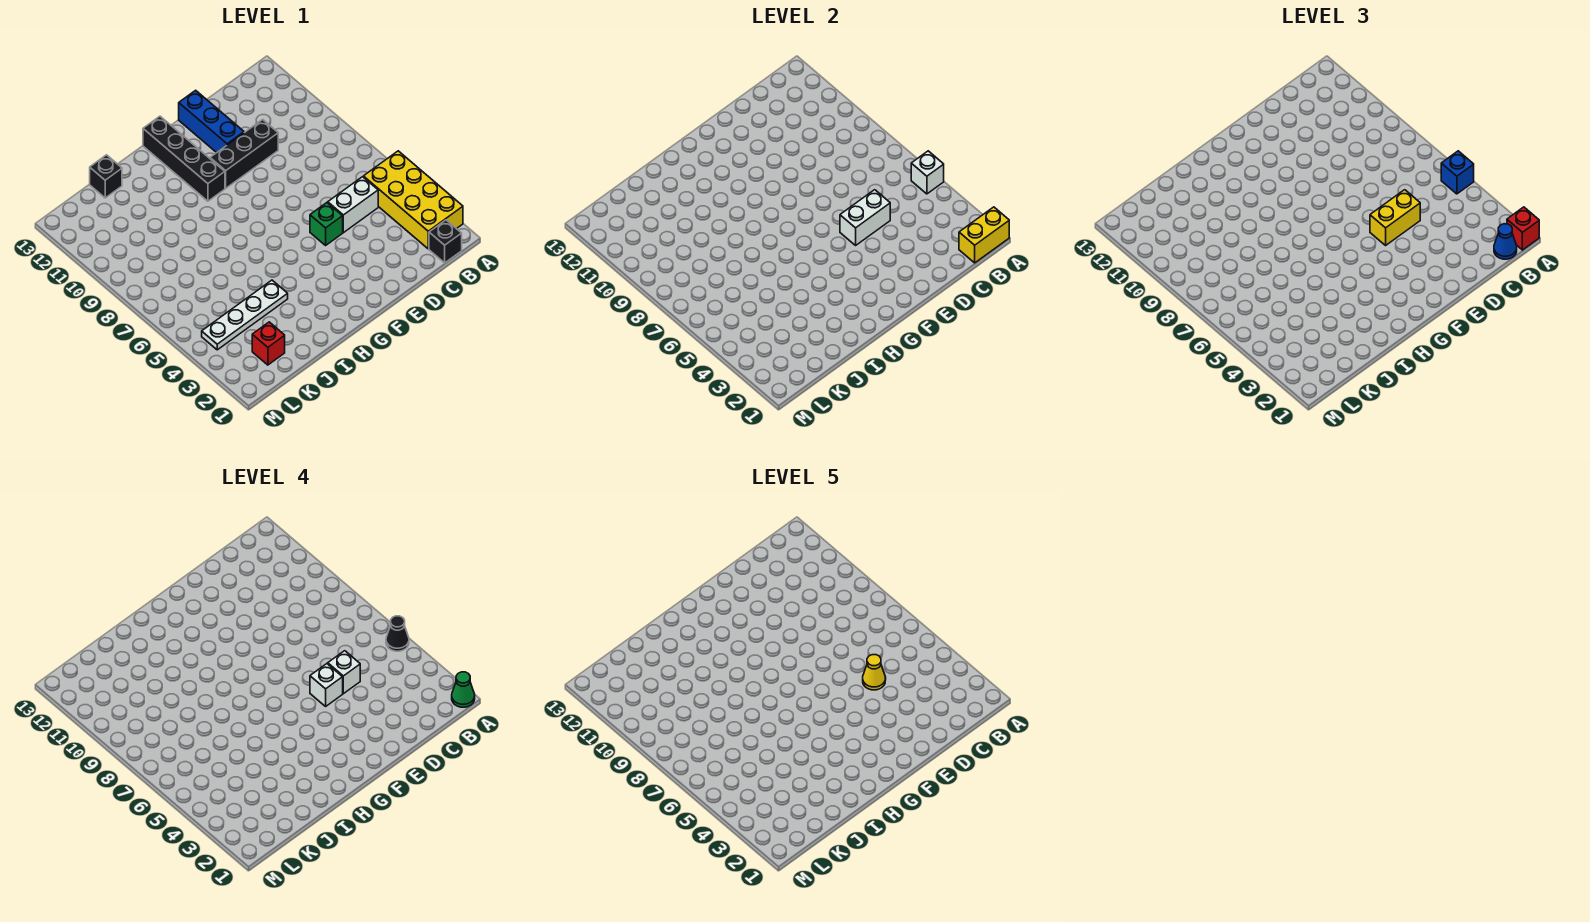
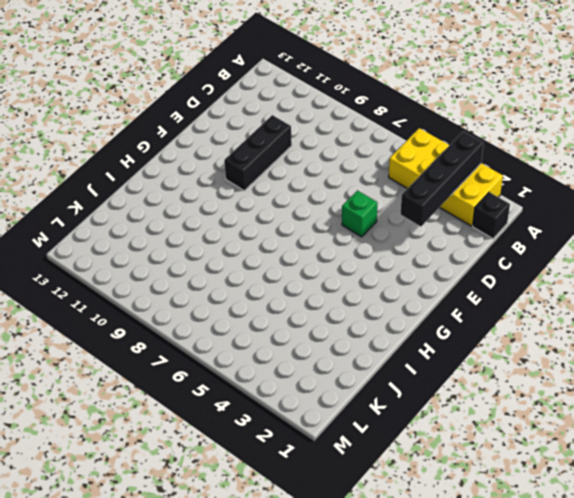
black 1x4 brick [401,131,484,226] -> black 1x4 brick turned to [143,116,225,201]
none -> white 1x2 brick [328,177,378,233]
none -> blue 1x3 brick [179,90,244,153]
none -> white 1x4 plate [202,280,288,350]

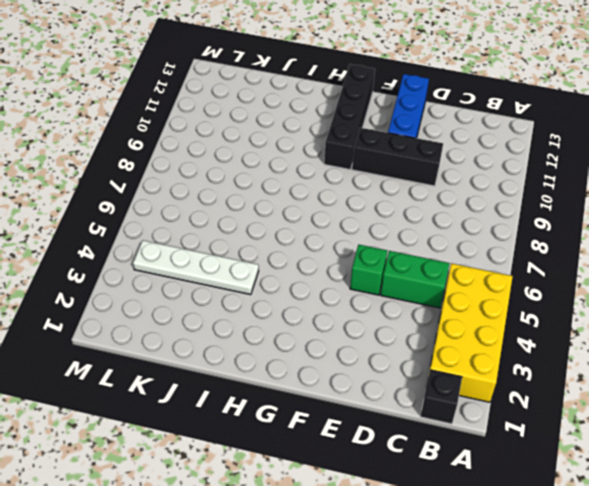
green 1x2 brick [381,251,450,308] -> white 1x2 brick [328,177,378,233]
none -> black 1x1 brick [90,155,122,198]
none -> red 1x1 brick [252,322,285,365]
none -> yellow 1x2 brick [959,207,1009,263]

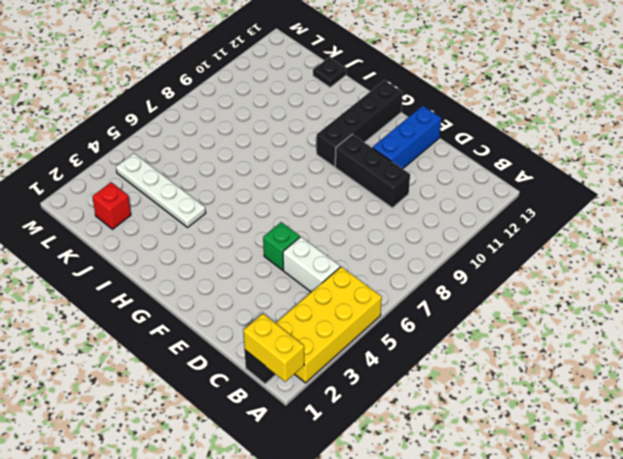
black 1x1 plate [313,58,346,87] -> black 1x1 brick [90,155,122,198]
none -> white 1x1 brick [911,151,944,194]
none -> white 1x2 brick [840,190,890,245]
none -> red 1x1 brick [1507,207,1539,250]

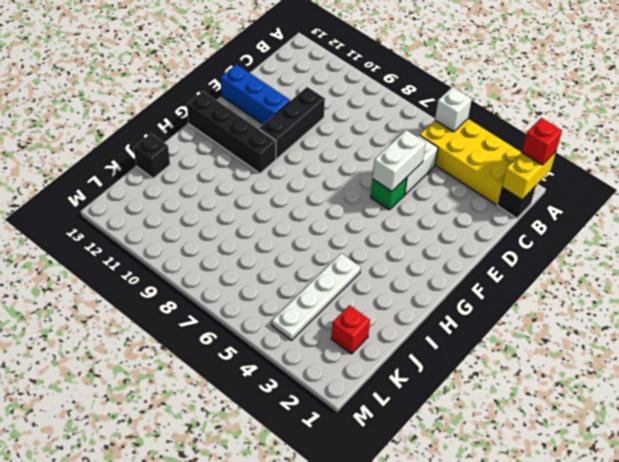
none -> blue 1x1 brick [1441,151,1474,194]
none -> blue 1x1 cone [1494,224,1517,259]
none -> yellow 1x2 brick [1370,190,1420,245]

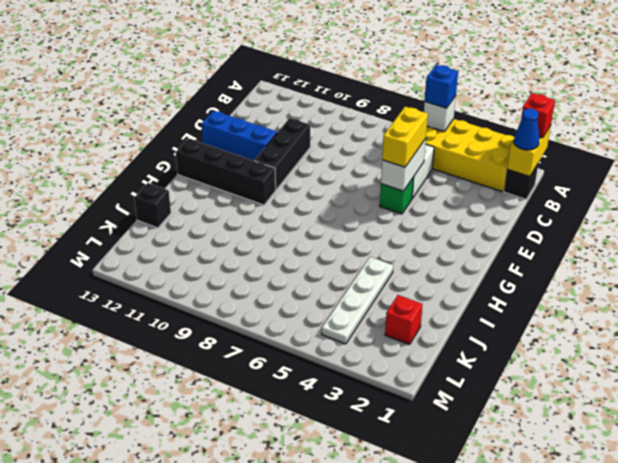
none -> green 1x1 cone [452,672,475,707]
none -> black 1x1 cone [386,616,409,651]
none -> white 1x1 brick [328,651,360,694]

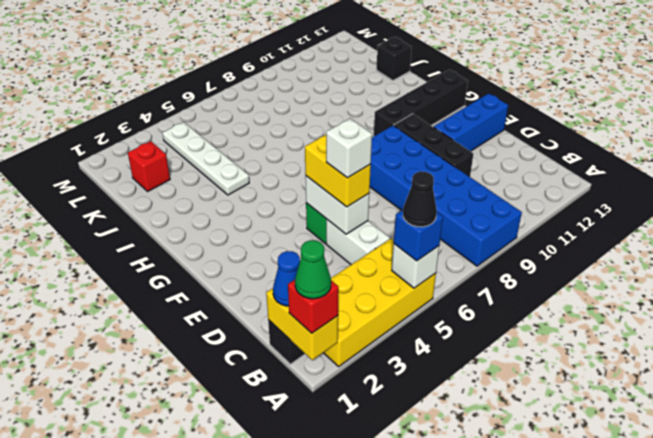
blue 2x6 brick [370,125,522,266] -> none
none -> white 1x1 brick [310,664,343,706]
none -> yellow 1x1 cone [863,655,886,690]

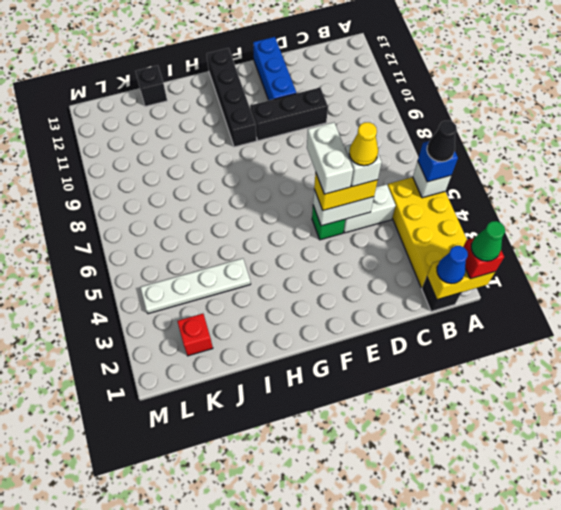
white 1x2 brick [307,122,353,194] -> white 1x1 brick [310,664,343,706]

